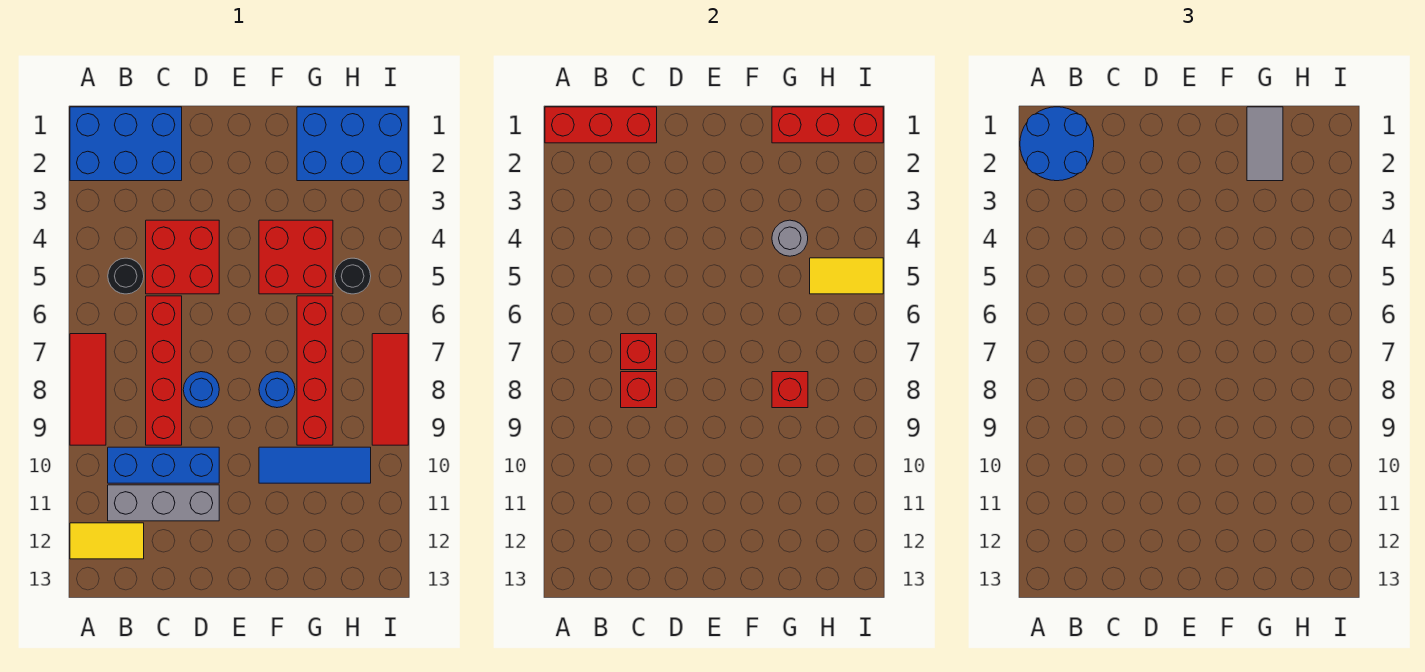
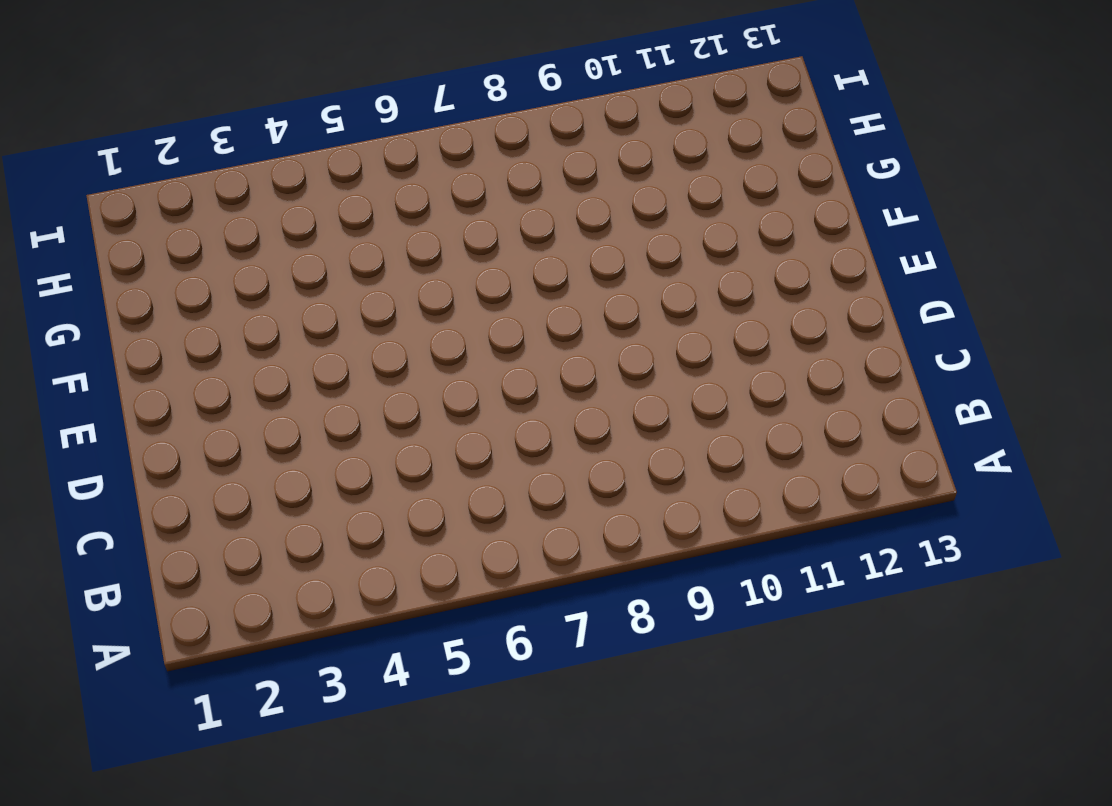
none -> blue 2x3 brick [70,107,182,181]
none -> red 1x3 tile [70,334,106,445]
none -> yellow 1x2 tile [70,523,144,559]

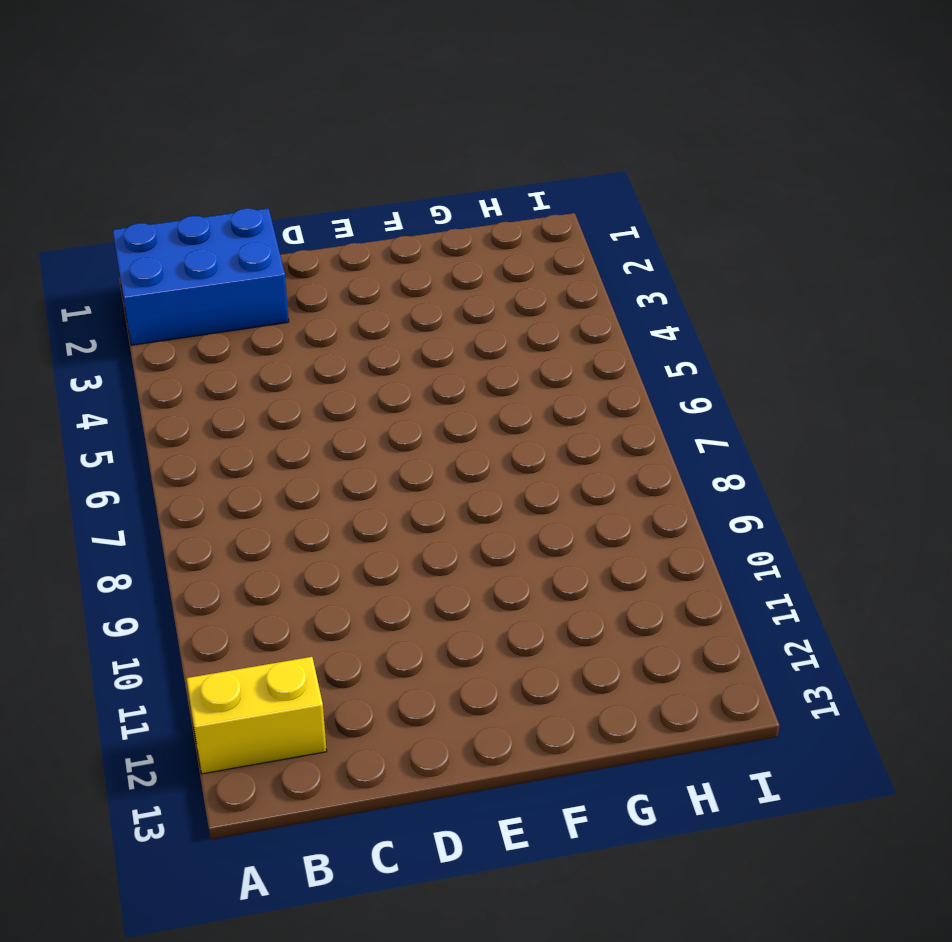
yellow 1x2 brick [186,657,327,774] -> yellow 1x2 tile [70,523,144,559]
none -> red 1x3 tile [70,334,106,445]
none -> black 1x1 round brick [108,258,144,294]
none -> blue 1x3 brick [108,447,219,483]

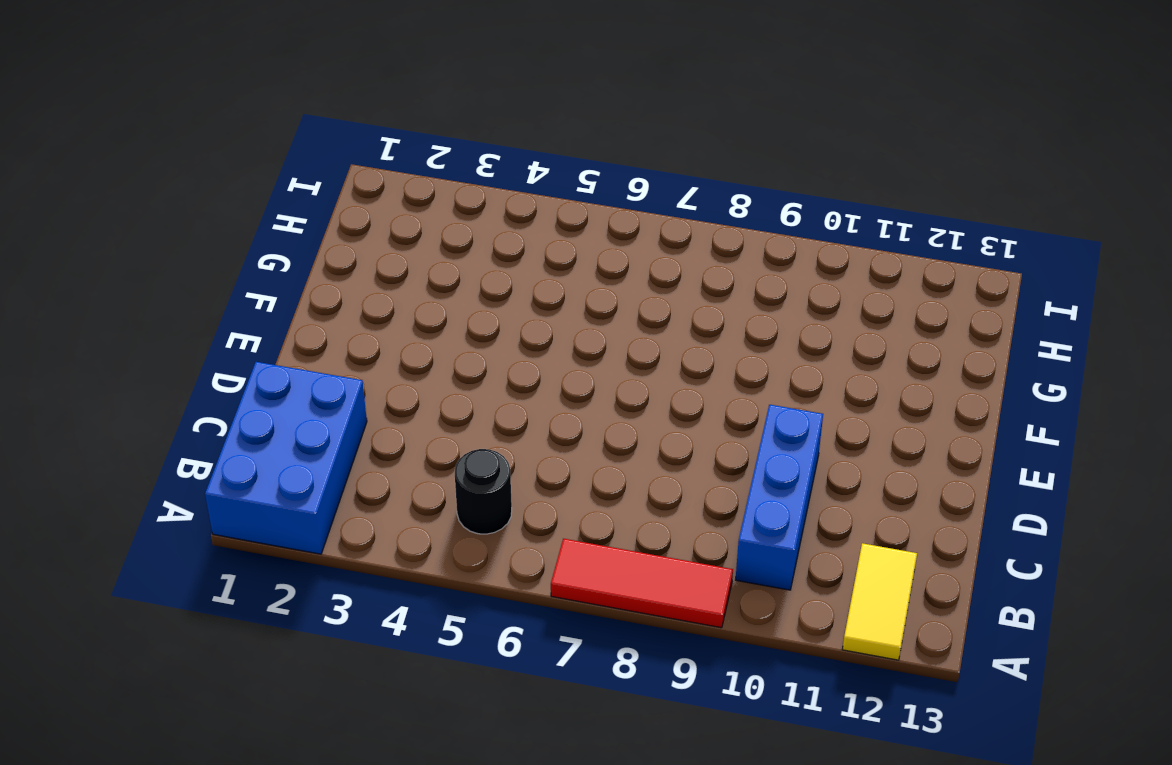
none -> grey 1x3 brick [108,485,219,521]
none -> red 2x2 brick [146,220,219,294]
none -> red 1x4 brick [146,296,182,445]

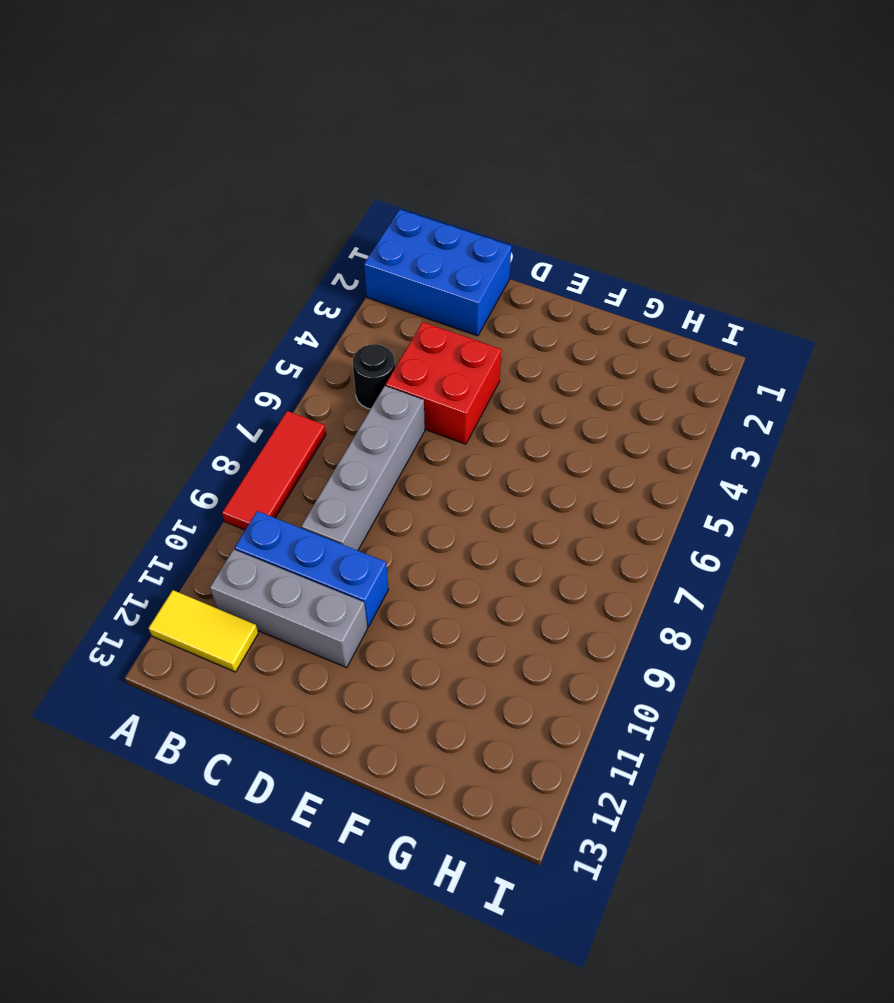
grey 1x4 brick [301,386,425,551] -> red 1x4 brick [146,296,182,445]
none -> blue 1x1 round brick [183,372,219,408]
none -> red 2x2 brick [259,220,333,294]
none -> blue 1x1 round brick [259,372,295,408]

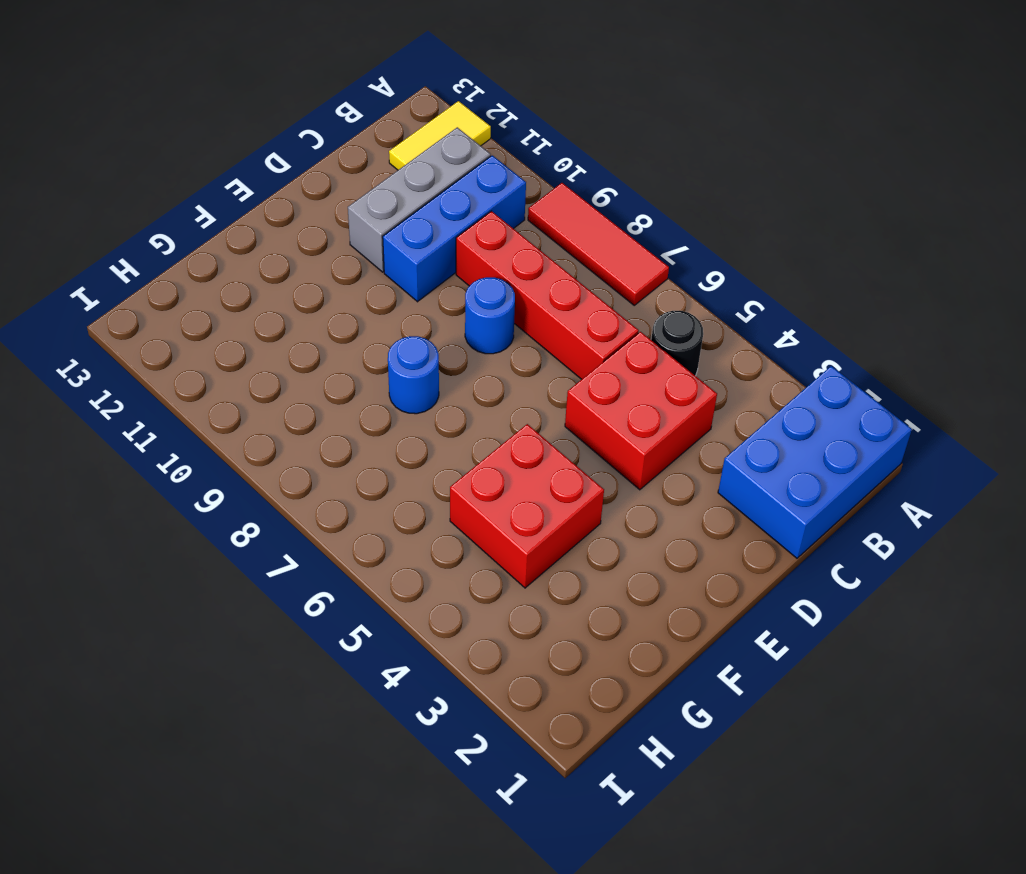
none -> blue 1x3 tile [259,447,371,483]
none -> blue 2x3 brick [297,107,408,181]
none -> red 1x4 brick [297,296,333,445]

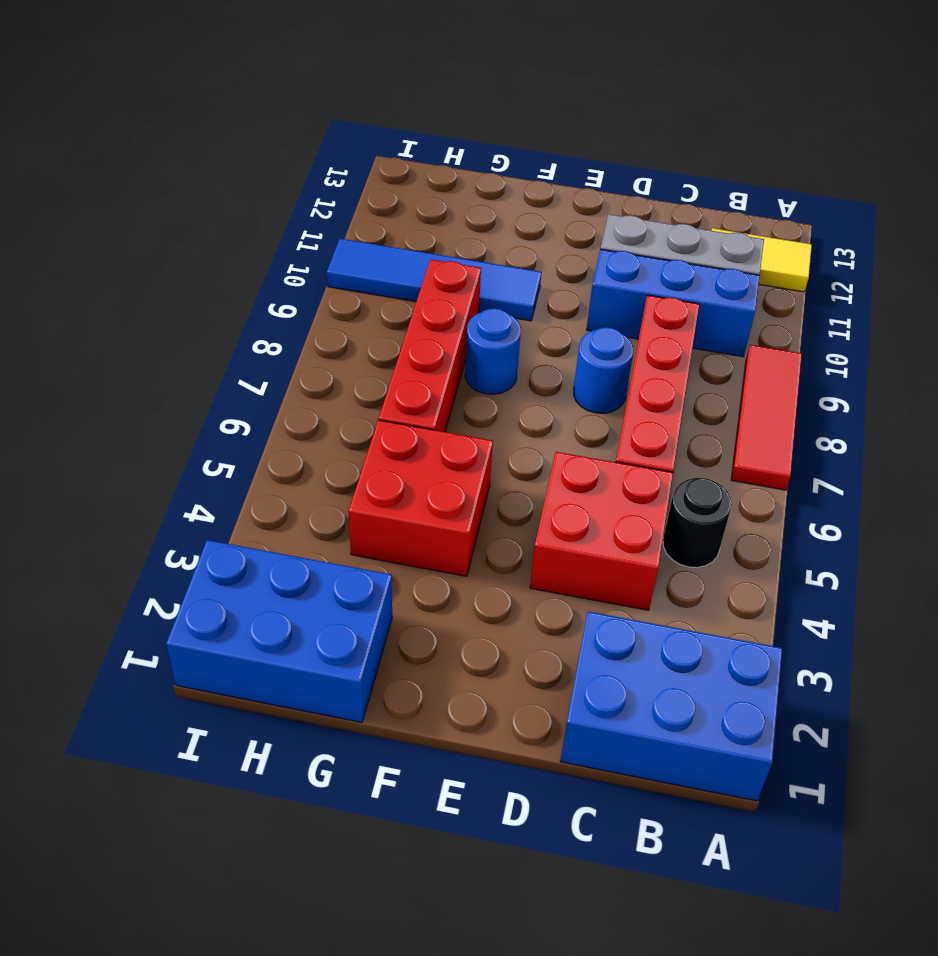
blue 1x4 tile [327,239,541,321] -> blue 1x3 tile [259,447,371,483]
none -> black 1x1 round brick [335,258,371,294]
none -> red 1x3 tile [372,334,408,445]
none -> red 1x3 brick [545,107,657,143]

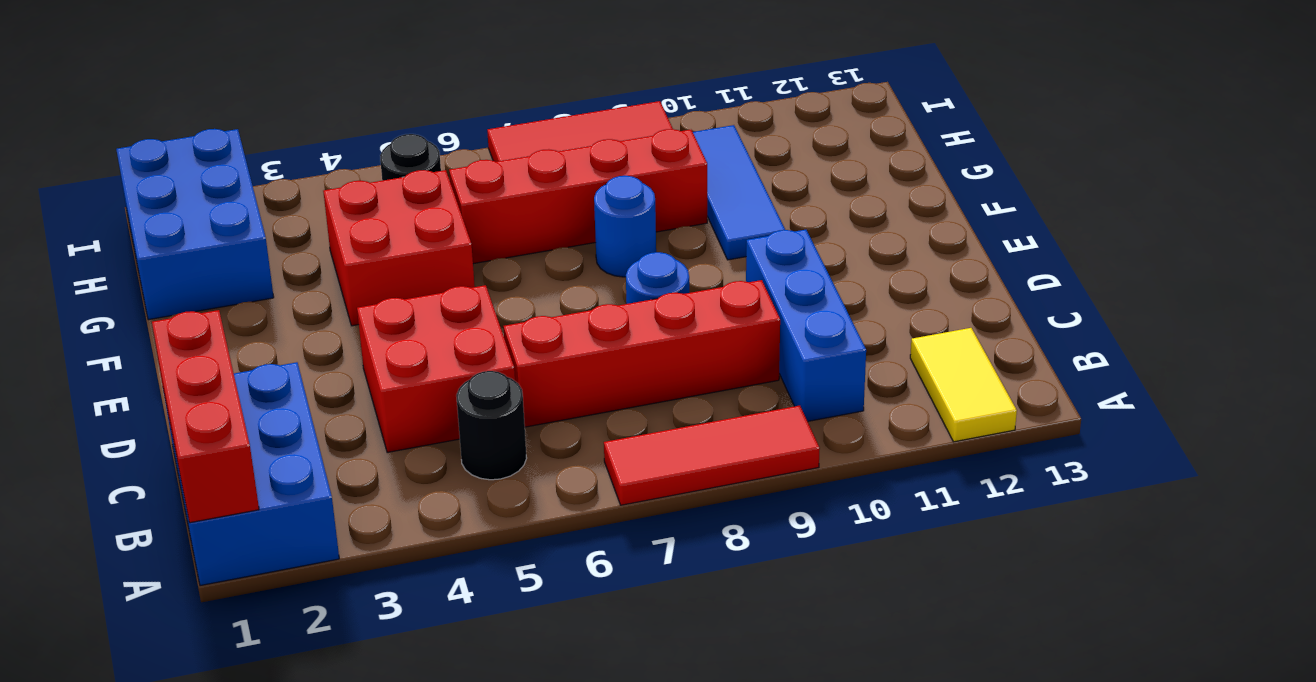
none -> grey 1x3 brick [108,485,219,521]
none -> red 1x1 brick [621,334,657,370]
none -> red 1x1 brick [621,372,657,408]

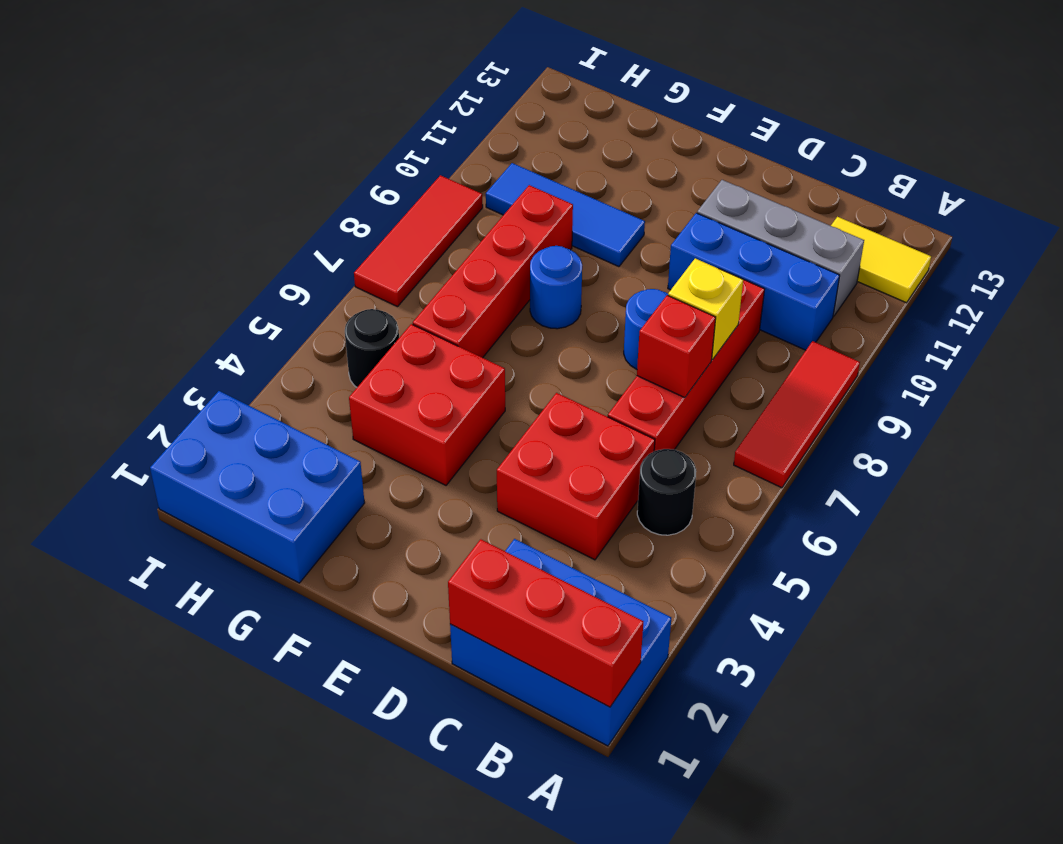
yellow 1x1 brick [668,258,743,360] -> red 1x1 brick [621,372,657,408]
none -> red 1x3 brick [772,107,883,143]
none -> grey 1x1 round brick [772,220,808,256]
none -> red 1x1 brick [772,372,808,408]

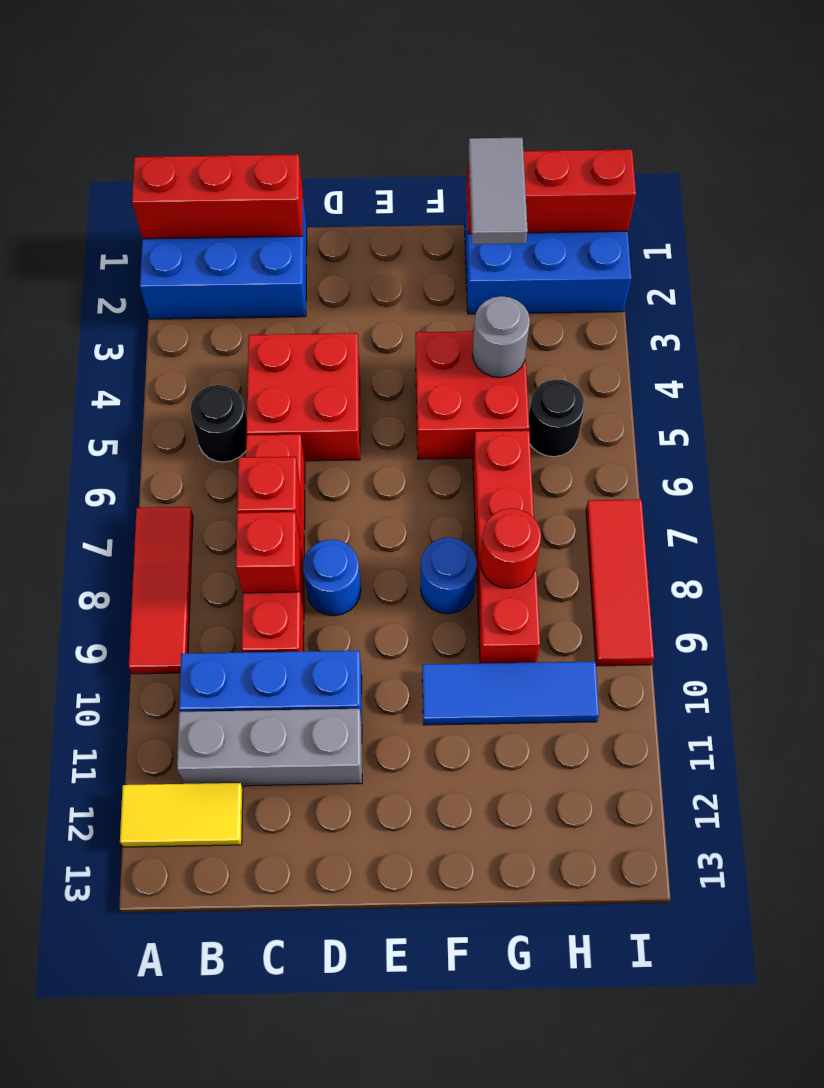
red 1x1 round brick [480,508,541,588] -> red 1x1 brick [772,372,808,408]
none -> yellow 1x2 tile [810,258,883,294]
none -> blue 2x2 round brick [1020,107,1094,181]

